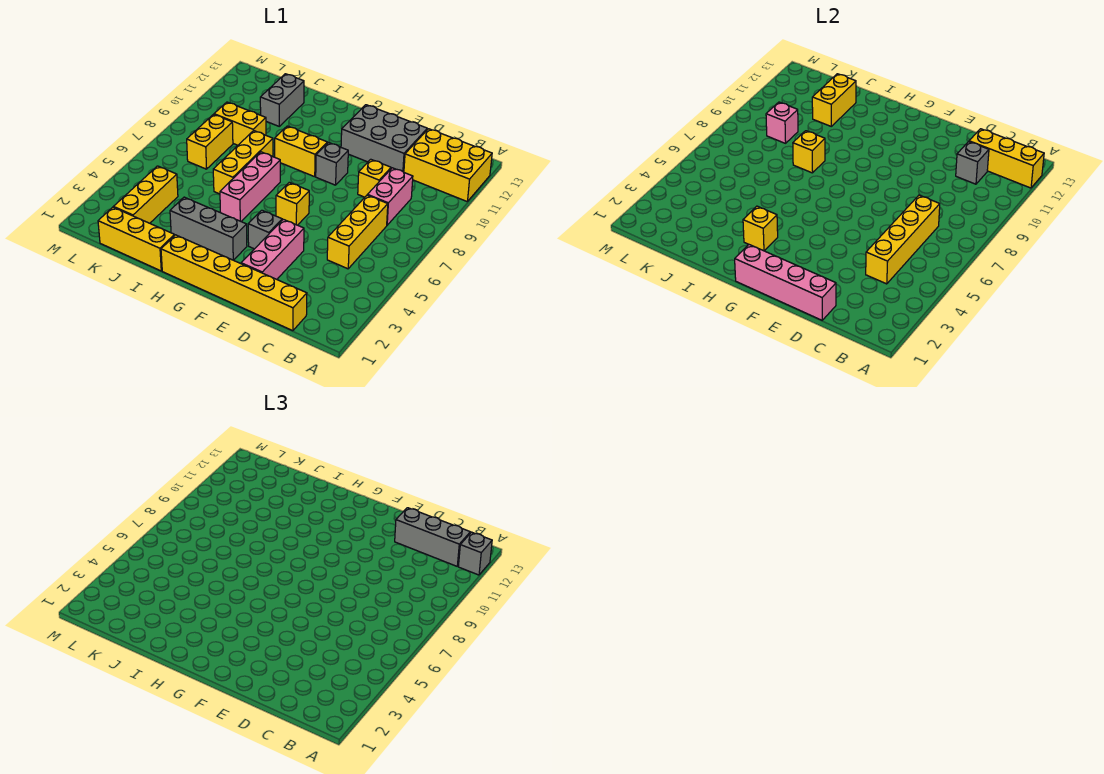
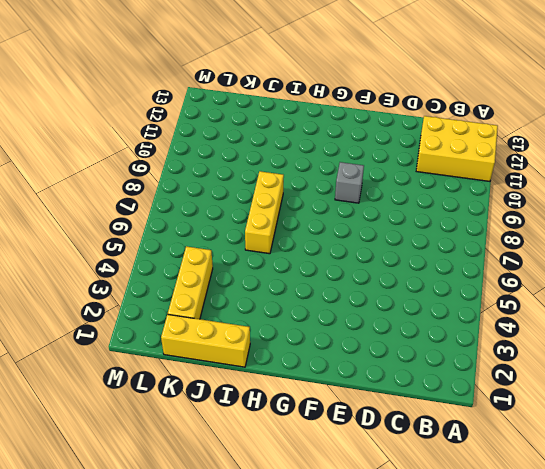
none -> yellow 1x6 brick [161,235,307,331]
none -> yellow 1x3 brick [327,195,388,269]
none -> pink 1x2 brick [368,168,413,225]

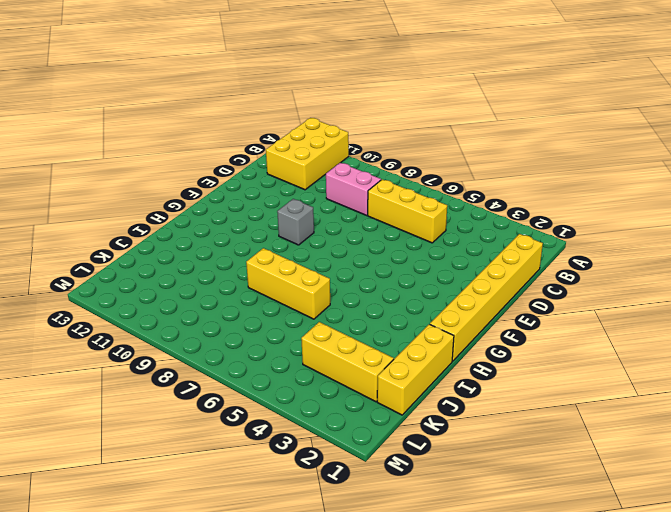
none -> yellow 1x1 brick [358,159,391,197]
none -> grey 2x3 brick [341,105,427,172]
none -> pink 1x3 brick [241,219,304,279]

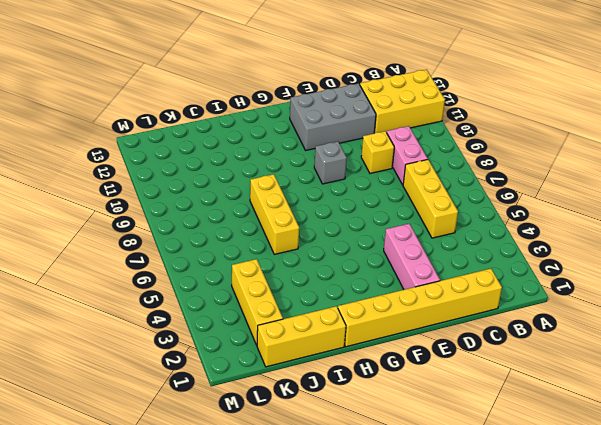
none -> grey 1x1 brick [248,210,282,249]
none -> yellow 1x1 brick [276,182,309,225]
none -> grey 1x3 brick [170,197,247,260]

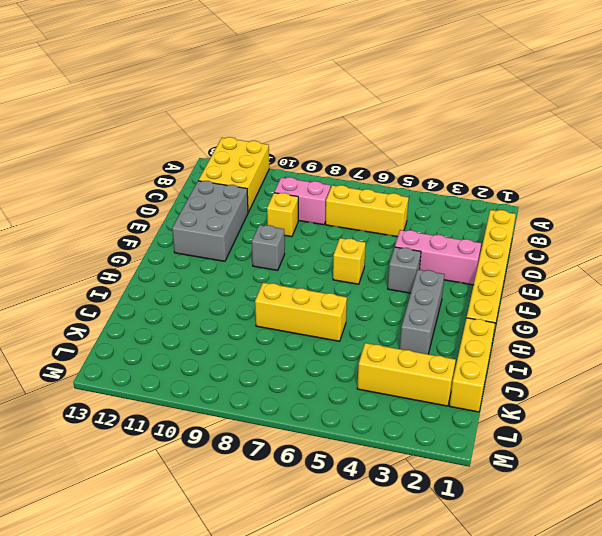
none -> yellow 1x2 brick [275,126,327,177]
none -> pink 1x3 brick [220,152,280,221]
none -> yellow 1x2 brick [214,102,266,145]

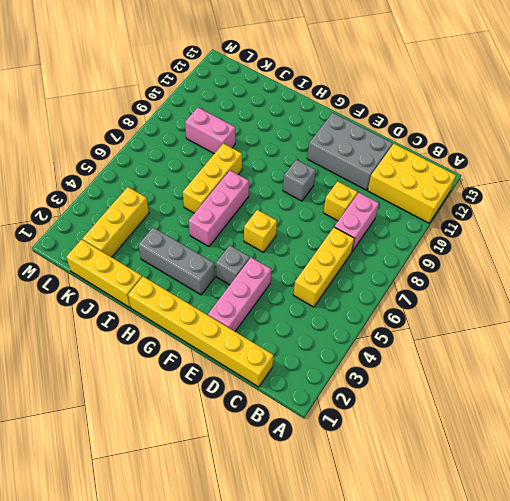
pink 1x2 brick [185,108,235,154] -> yellow 1x2 brick [214,102,266,145]
none -> yellow 1x2 brick [275,126,327,177]
none -> grey 1x2 brick [260,74,304,126]
none -> yellow 1x2 brick [187,114,233,169]

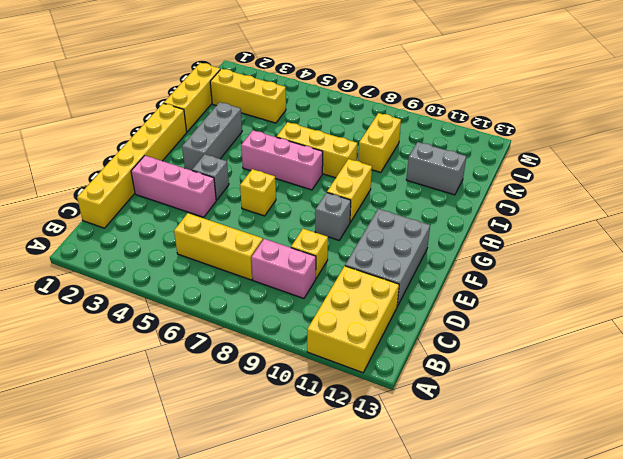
none -> yellow 1x2 brick [187,114,233,169]
none -> yellow 1x3 brick [969,129,1044,188]
none -> yellow 1x4 brick [866,195,940,284]

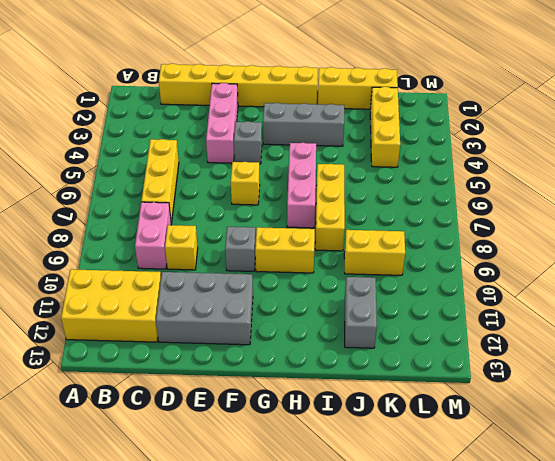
none -> yellow 1x2 brick [187,114,233,169]
none -> yellow 1x3 brick [969,129,1044,188]
none -> yellow 1x4 brick [866,195,940,284]

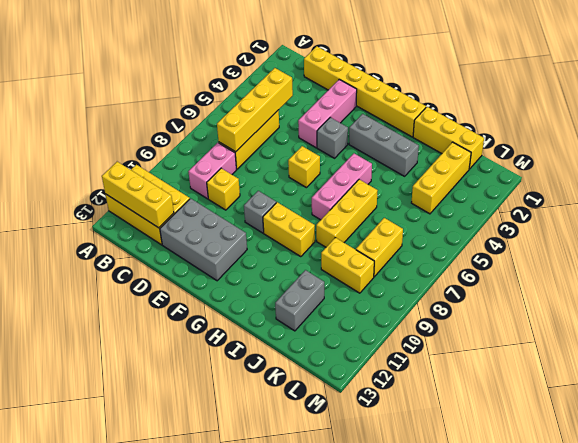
none -> grey 1x1 brick [956,142,989,184]
none -> pink 1x4 brick [735,245,836,320]
none -> yellow 1x1 brick [743,206,778,251]

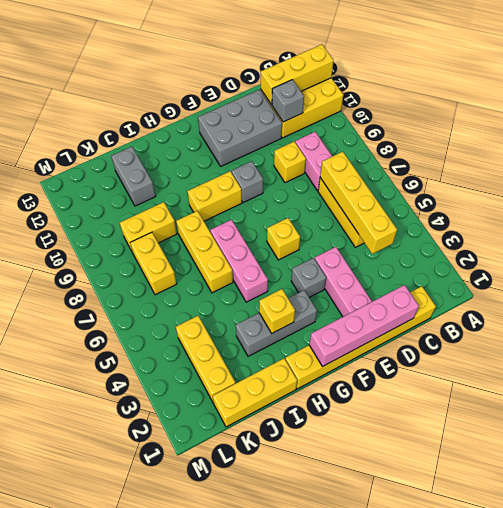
none -> yellow 1x1 brick [793,131,825,173]
none -> yellow 1x2 brick [812,74,856,126]
none -> pink 1x1 brick [766,102,798,143]

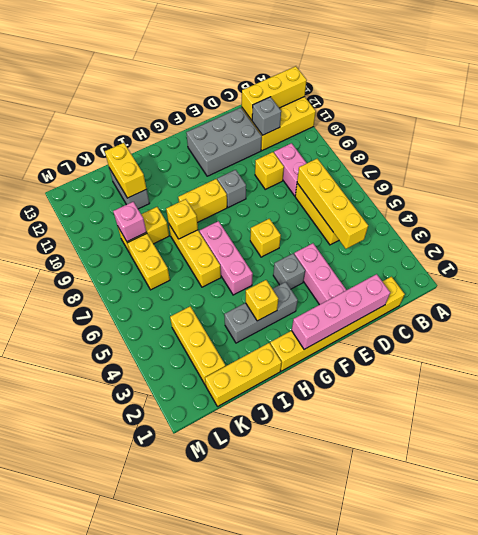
none -> grey 1x1 brick [458,532,492,575]
none -> grey 1x3 brick [395,508,470,566]

